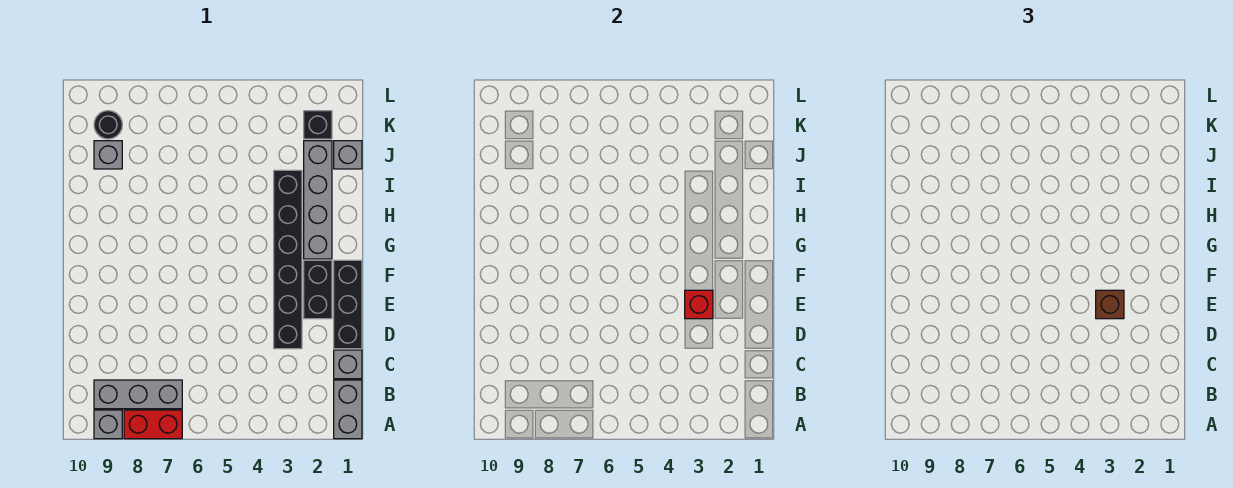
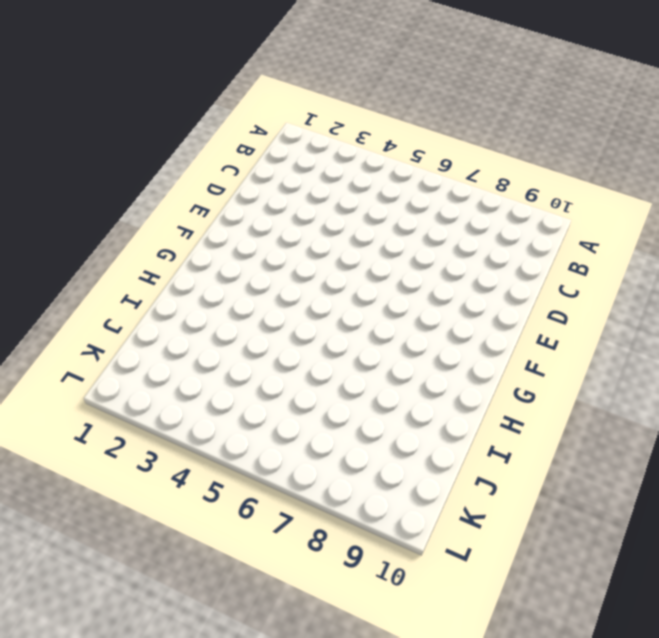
none -> grey 1x2 brick [334,380,362,439]
none -> red 1x2 brick [124,410,182,439]
none -> grey 1x1 brick [94,410,122,439]

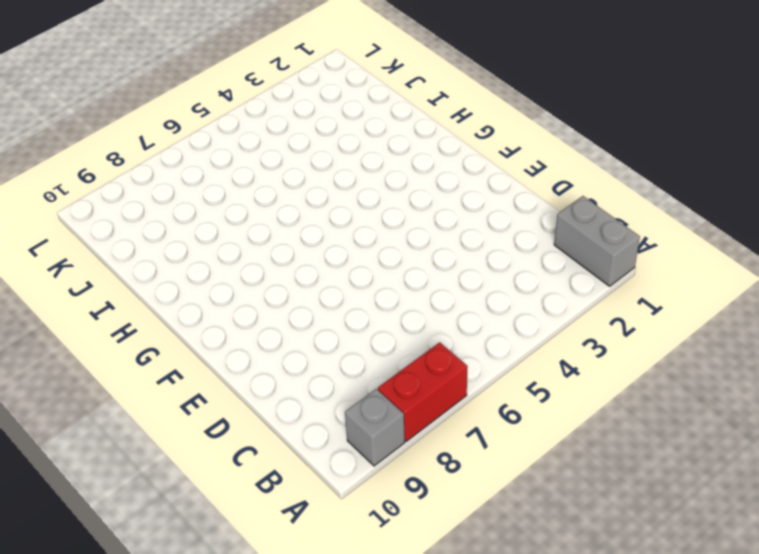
none -> grey 1x3 brick [94,380,182,409]
none -> grey 1x1 brick [334,350,362,379]
none -> black 1x3 brick [334,260,362,349]

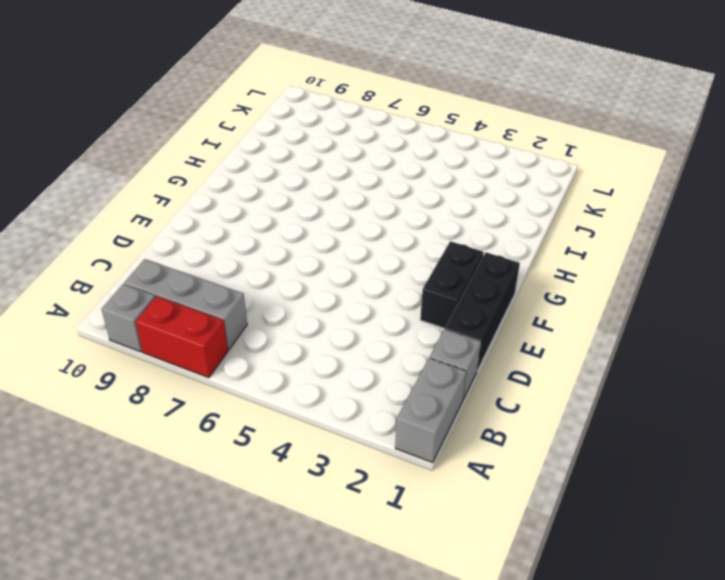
none -> black 1x6 brick [274,170,302,349]
none -> grey 1x4 brick [304,141,332,259]
none -> grey 1x1 brick [334,141,362,169]

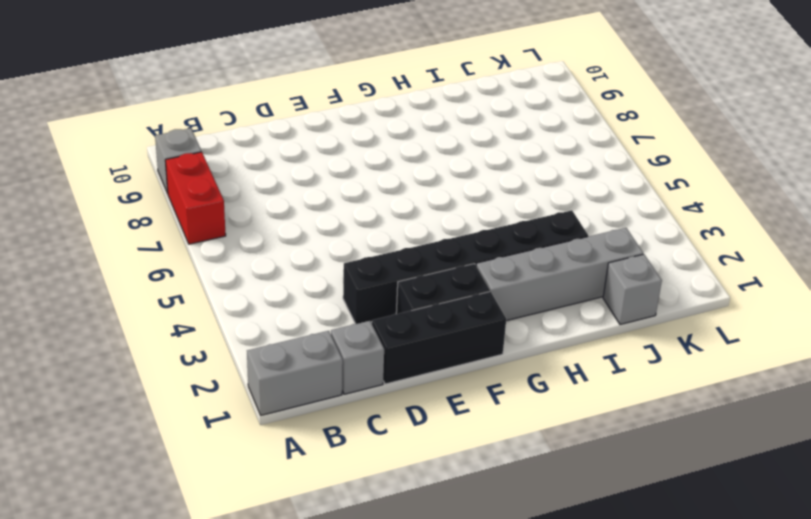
none -> grey 1x3 brick [94,380,182,409]
none -> grey 1x1 brick [94,141,122,169]
none -> black 1x1 brick [304,111,332,139]

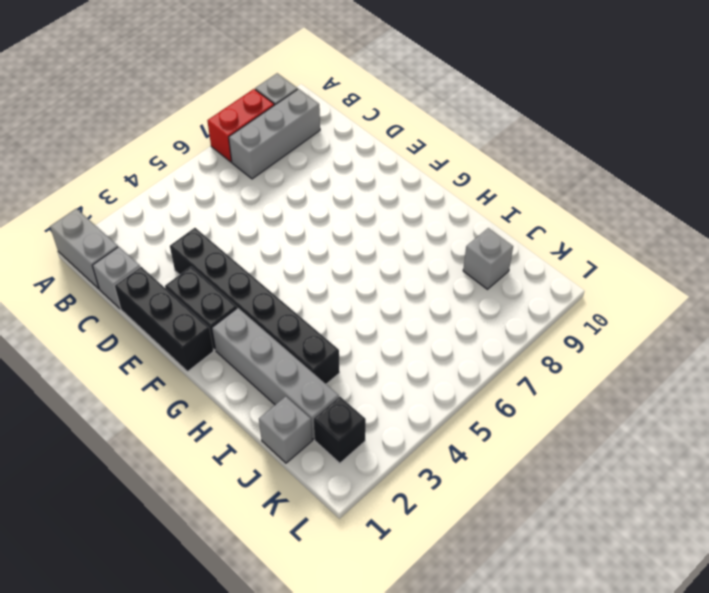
none -> black 1x1 round brick [94,111,122,139]
none -> red 1x1 brick [685,290,713,319]
none -> brown 1x1 brick [1096,290,1124,319]

